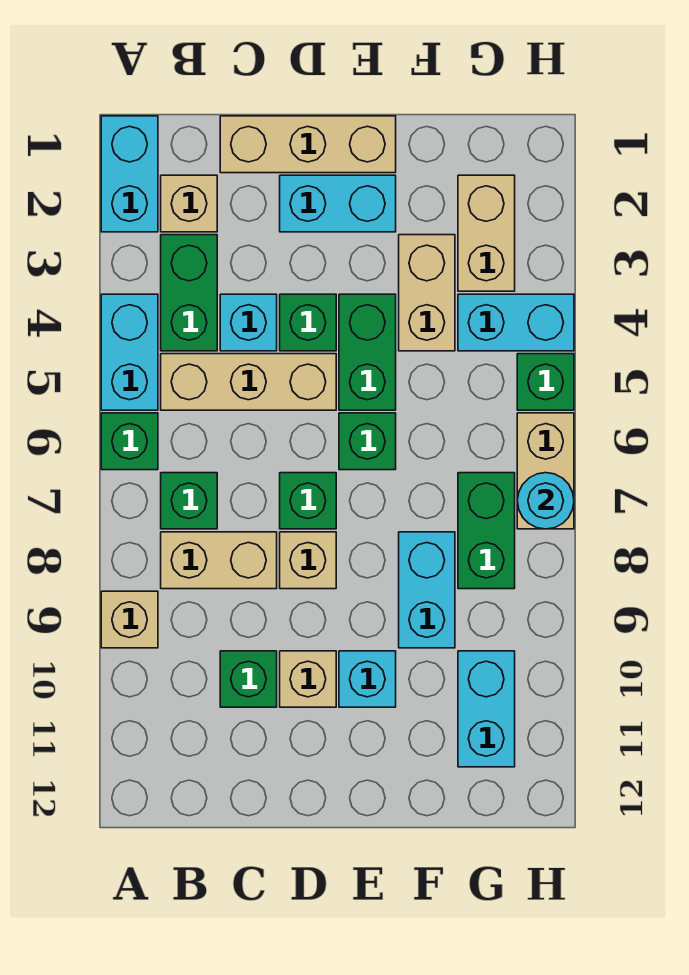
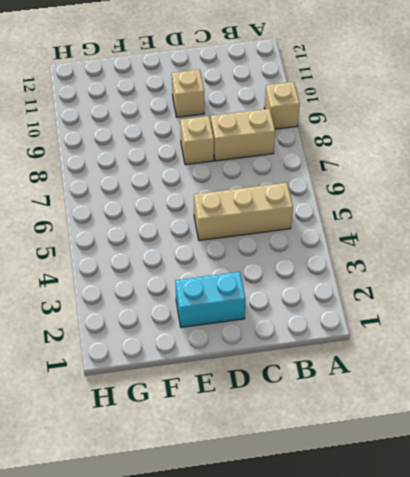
none -> cyan 1x2 brick [101,116,158,232]
none -> cyan 1x2 brick [101,294,158,410]
none -> green 1x1 brick [101,413,158,470]

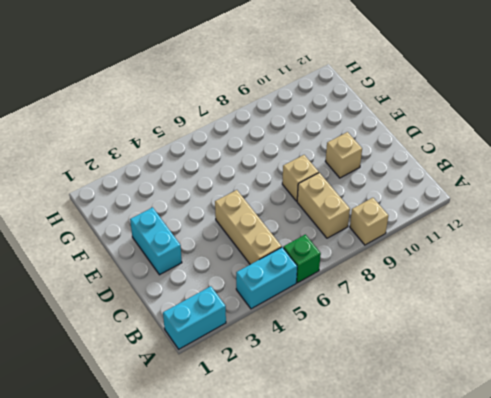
none -> tan 1x1 brick [161,175,217,232]
none -> green 1x2 brick [161,235,217,351]
none -> green 1x1 brick [161,473,217,529]

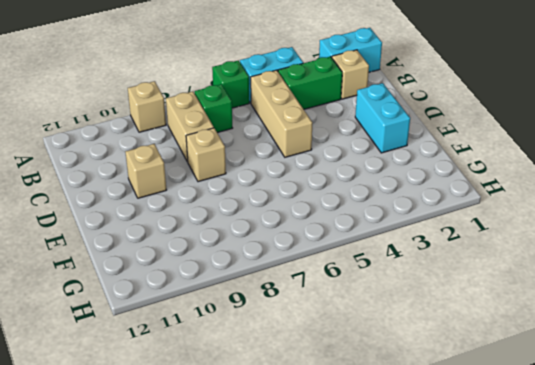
none -> tan 1x3 brick [220,116,396,173]
none -> cyan 1x1 brick [220,294,277,351]
none -> green 1x1 brick [220,651,277,707]

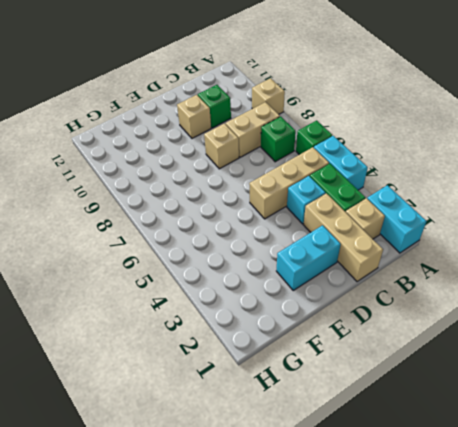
tan 1x3 brick [304,193,383,282] -> tan 1x3 brick turned to [220,116,396,173]
none -> green 1x1 brick [280,294,336,351]
none -> green 1x1 brick [280,473,336,529]
none -> green 1x2 brick [339,294,396,410]

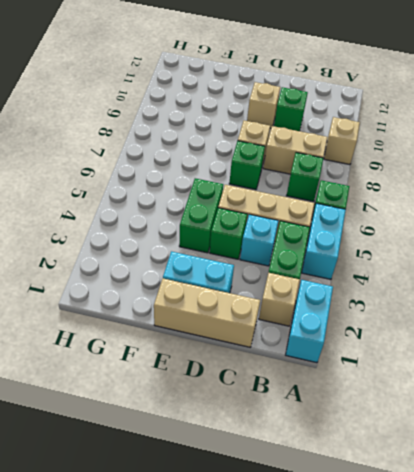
none -> green 1x1 brick [339,413,396,470]
none -> cyan 1x1 brick [339,651,396,707]
none -> tan 1x2 brick [399,235,455,351]

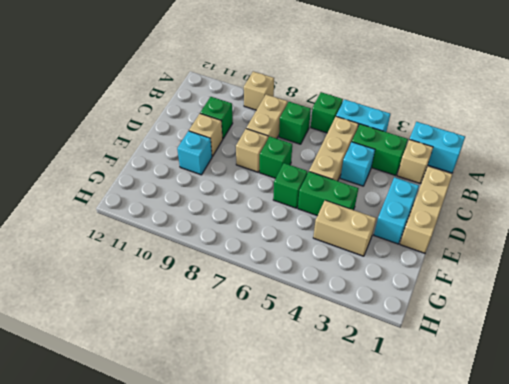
none -> green 1x1 brick [280,294,336,351]
none -> cyan 1x2 brick [399,532,455,648]
none -> tan 1x2 brick [458,175,515,291]

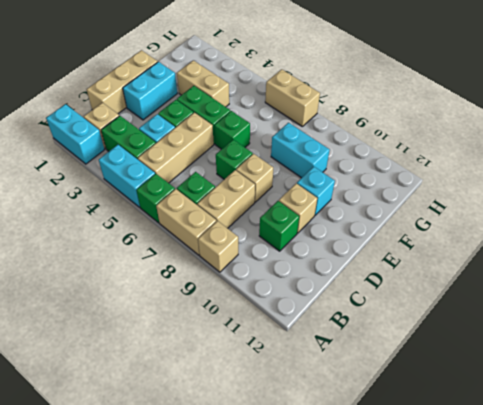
tan 1x2 brick [156,189,217,255] -> tan 1x2 brick moved to [458,175,515,291]
none -> cyan 1x2 brick [458,294,574,351]
none -> green 1x2 brick [458,473,515,589]
none -> cyan 1x2 brick [458,651,515,767]

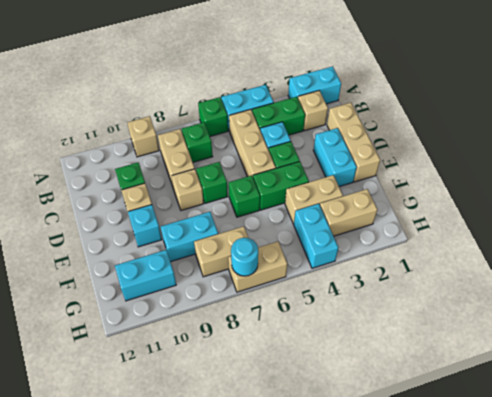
tan 1x2 brick [194,226,248,277] -> green 1x2 brick [458,473,515,589]
none -> green 1x1 brick [517,354,574,410]

